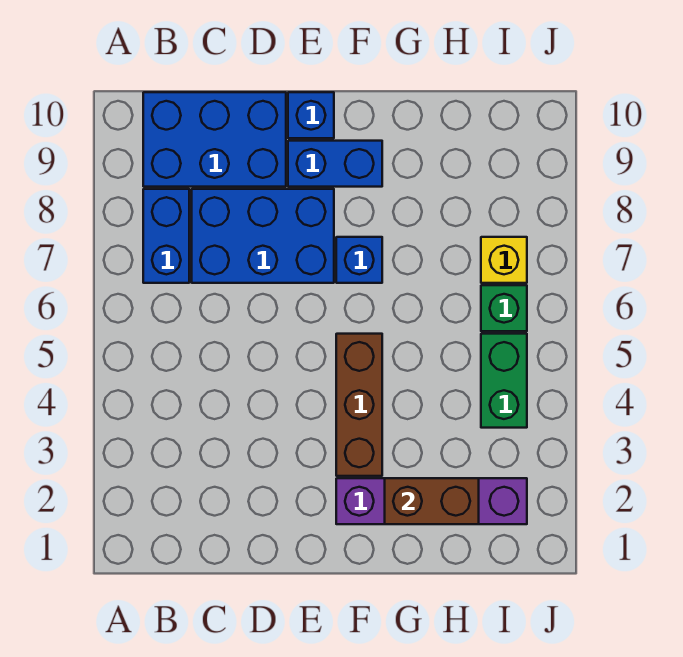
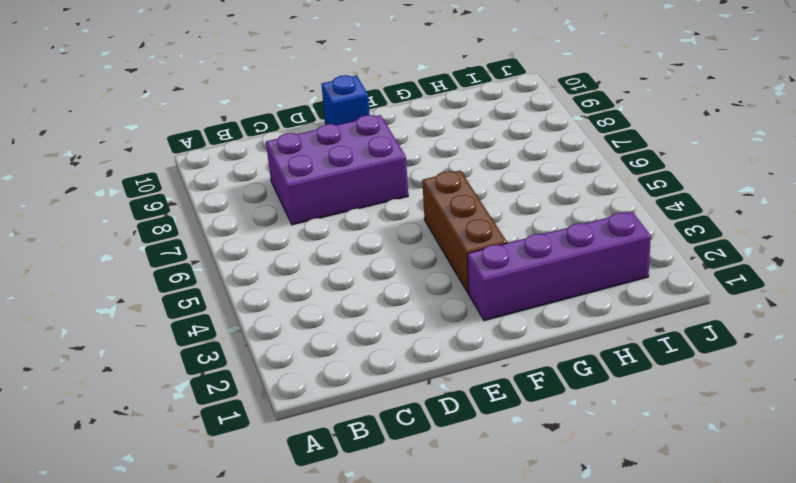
purple 2x3 brick [266,115,408,225] -> blue 2x3 brick [192,189,334,283]
none -> blue 1x2 brick [143,189,189,283]
none -> blue 2x3 brick [143,92,286,187]
none -> blue 1x2 brick [288,141,382,187]

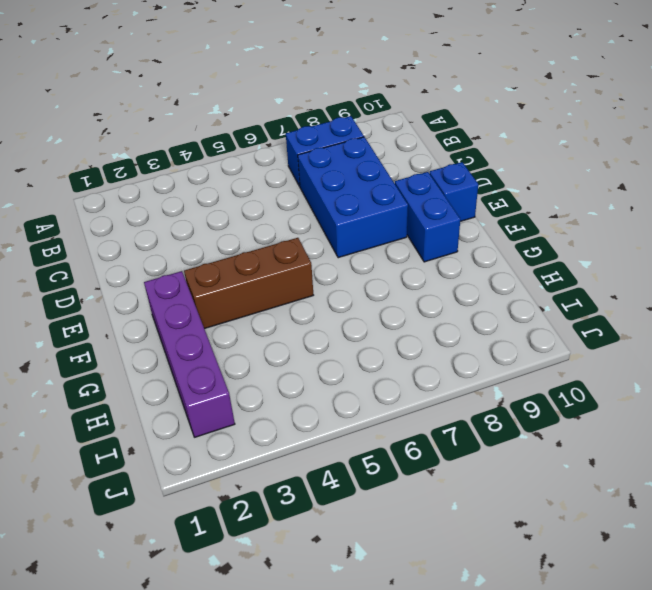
none -> blue 2x3 brick [143,92,286,187]
none -> blue 1x1 brick [336,237,382,283]
none -> green 1x2 brick [481,334,527,428]

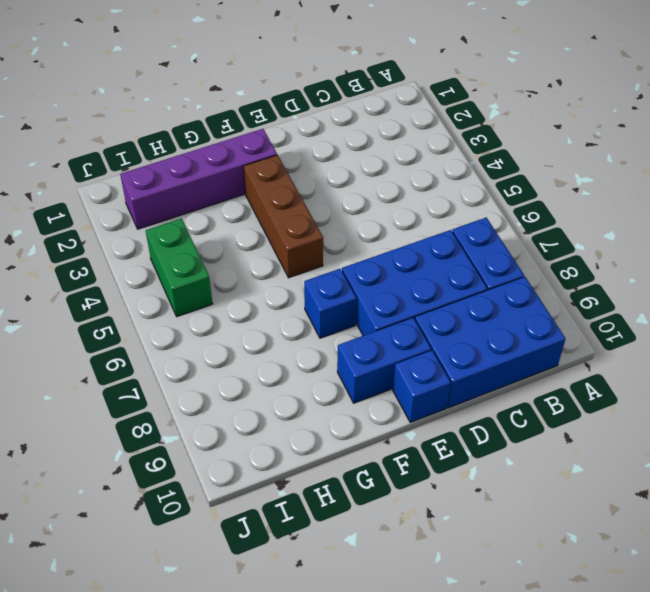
none -> green 1x1 brick [481,285,527,331]
none -> yellow 1x1 brick [481,237,527,283]
none -> brown 1x2 brick [385,478,479,524]

